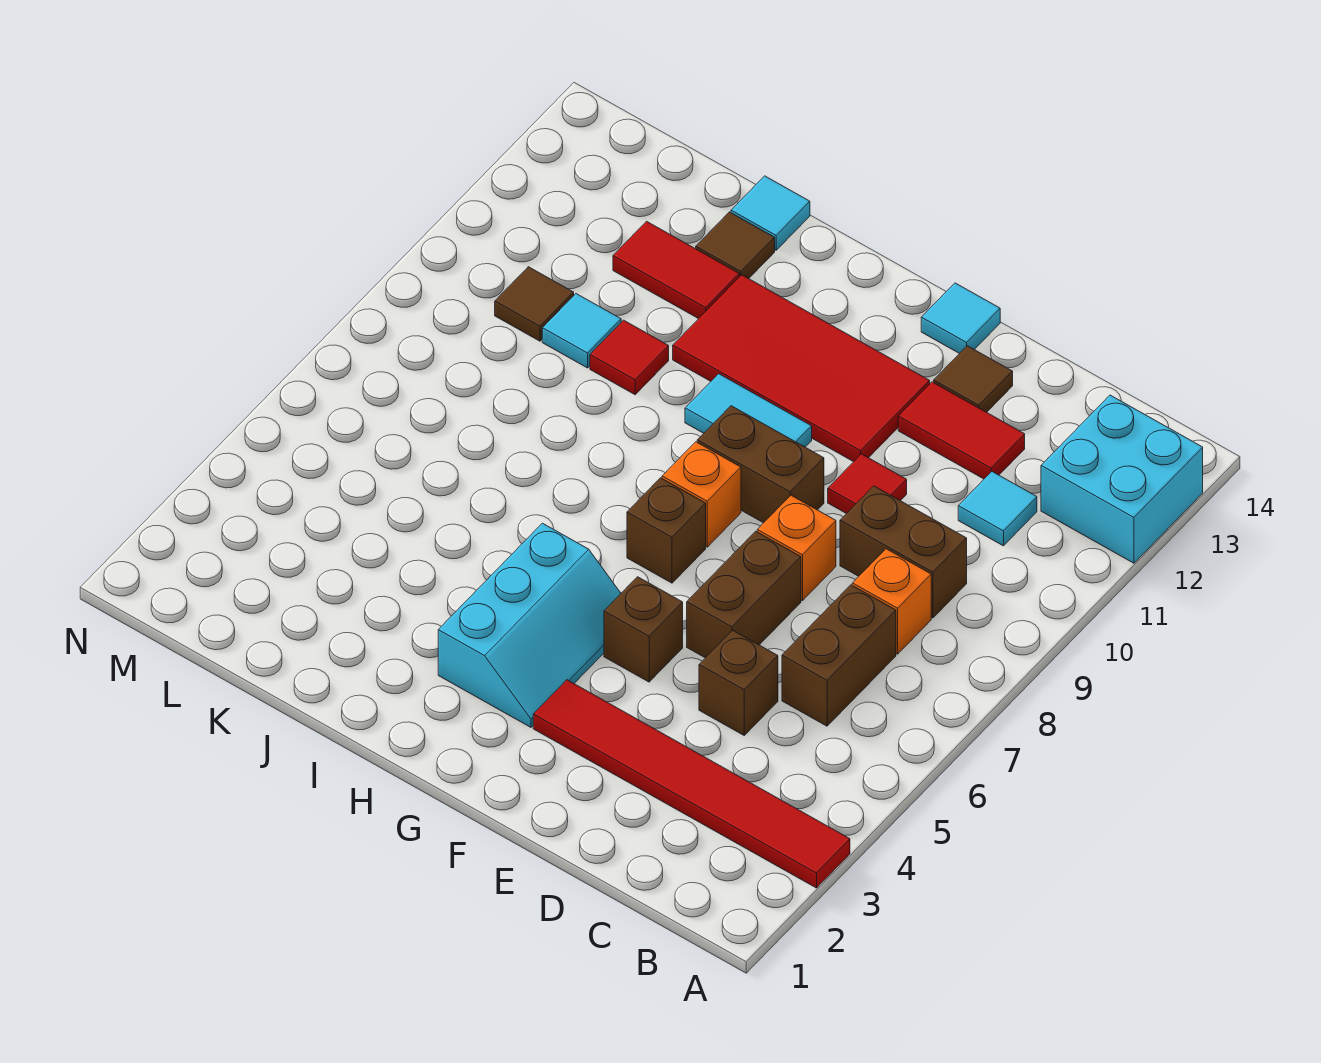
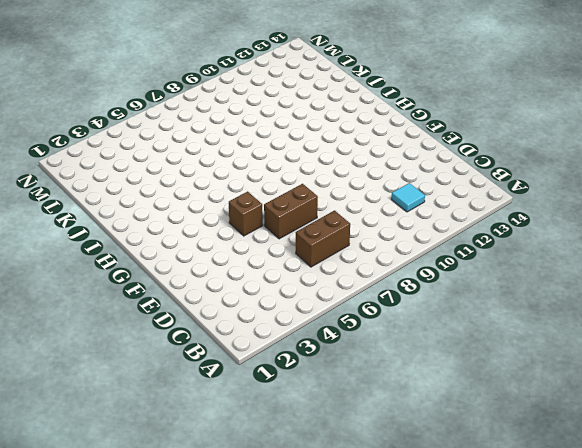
none -> red 1x6 tile [533,680,850,888]
none -> cyan 2x2 brick [1041,395,1203,563]
none -> orange 1x1 brick [852,549,931,654]

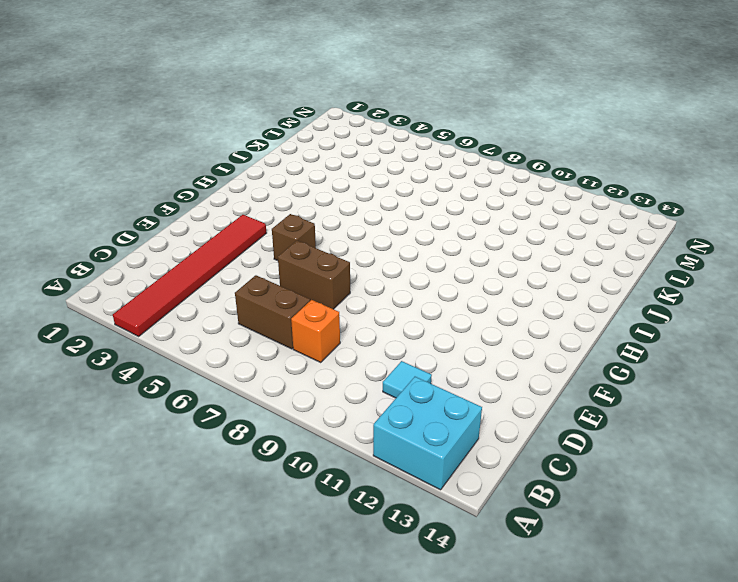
none -> brown 1x2 brick [840,486,967,618]
none -> brown 1x1 brick [699,630,778,735]
none -> red 1x2 tile [898,382,1025,479]

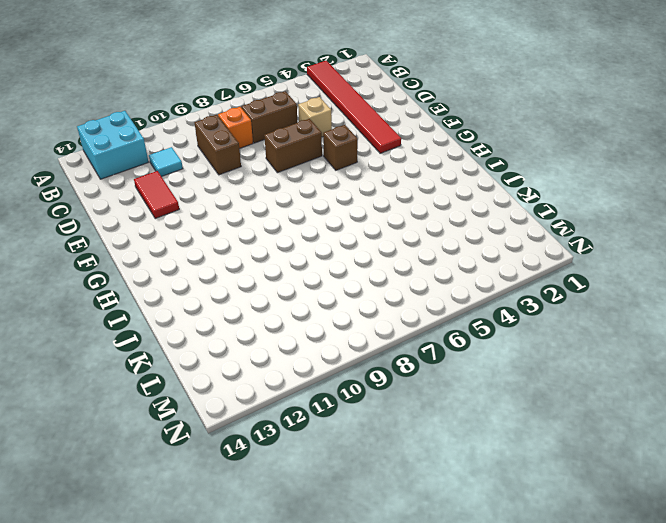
tan 1x1 brick [298,97,332,137] -> brown 1x1 brick [699,630,778,735]
none -> orange 1x1 brick [757,495,836,601]
none -> red 1x1 tile [828,454,907,514]
none -> brown 1x1 tile [934,346,1013,412]

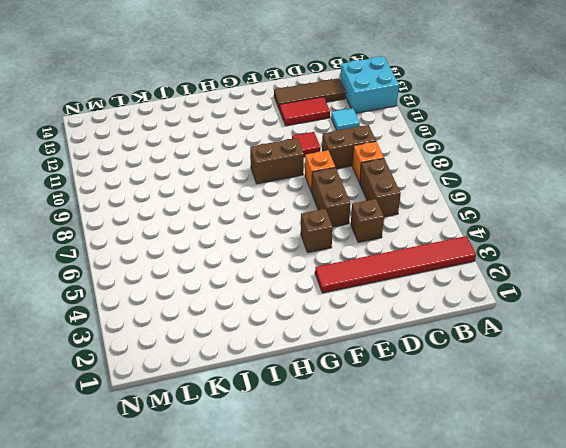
brown 1x3 tile [274,78,346,110] -> brown 1x1 tile [934,346,1013,412]
none -> red 2x4 tile [673,275,930,462]
none -> cyan 1x1 tile [921,283,1000,353]
none -> cyan 2x3 slope [438,523,621,727]

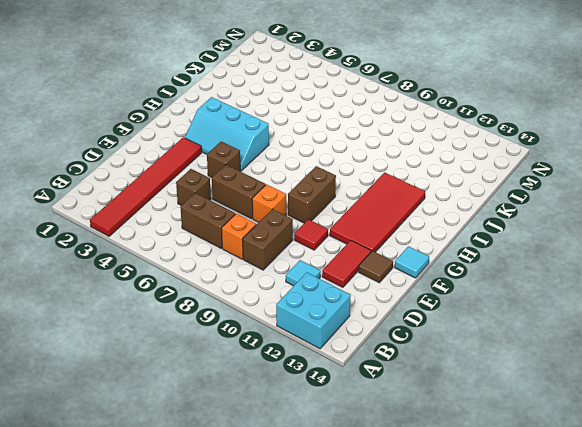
none -> brown 1x1 brick [627,478,706,583]
none -> orange 1x1 brick [662,442,741,547]
none -> cyan 1x2 tile [685,374,812,447]

